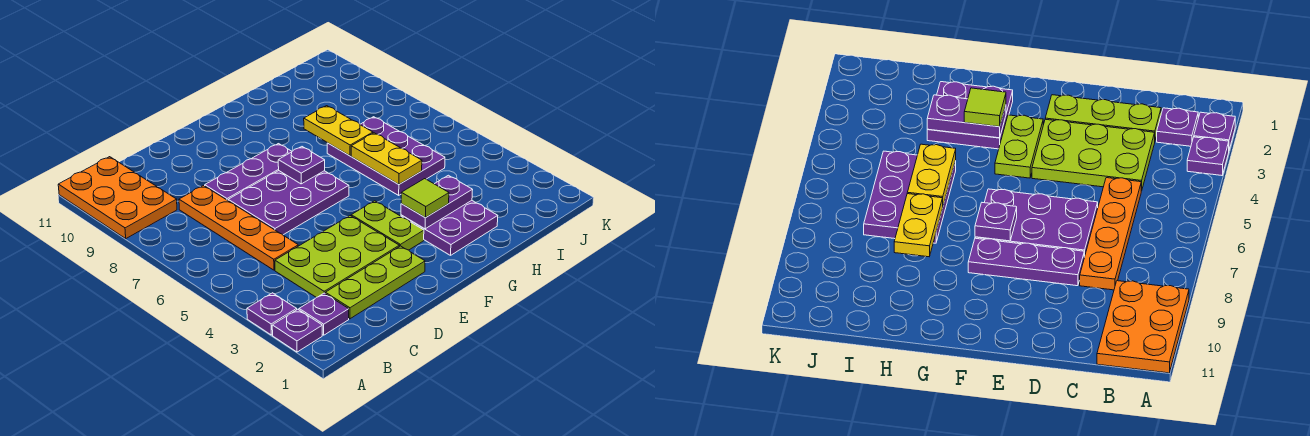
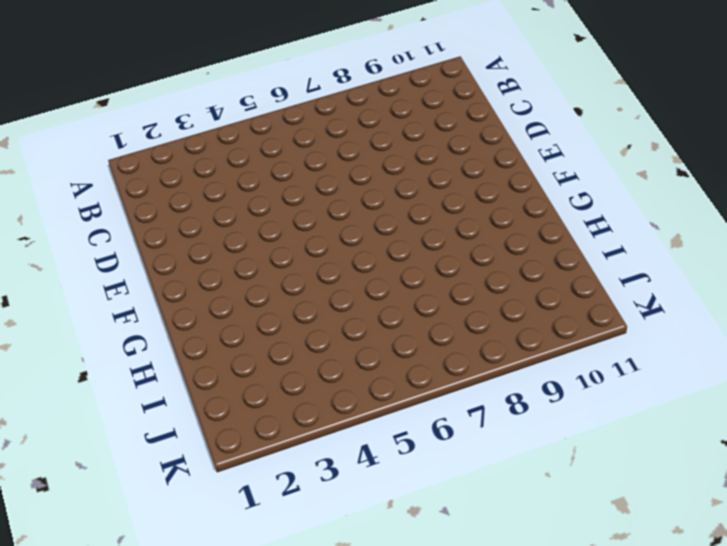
none -> purple 1x1 plate [272,309,322,352]
none -> purple 1x1 plate [247,293,297,335]
none -> orange 2x3 plate [58,157,177,238]

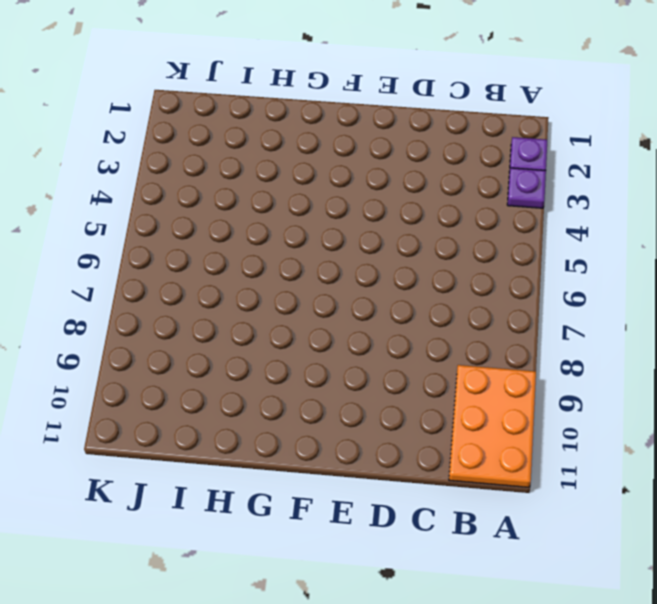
none -> purple 1x1 plate [299,293,349,335]
none -> lime 1x3 plate [325,246,425,319]
none -> lime 2x3 plate [275,216,399,297]

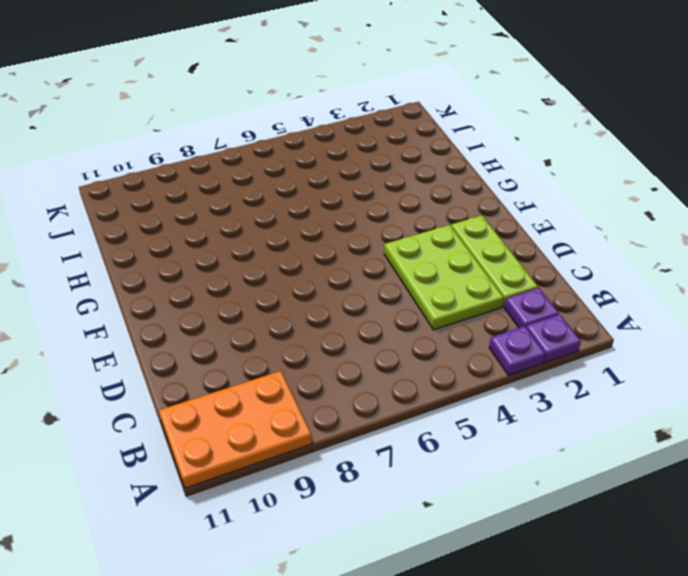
none -> orange 1x4 plate [179,186,298,270]
none -> purple 2x3 plate [228,171,349,235]
none -> purple 1x3 plate [205,144,292,200]

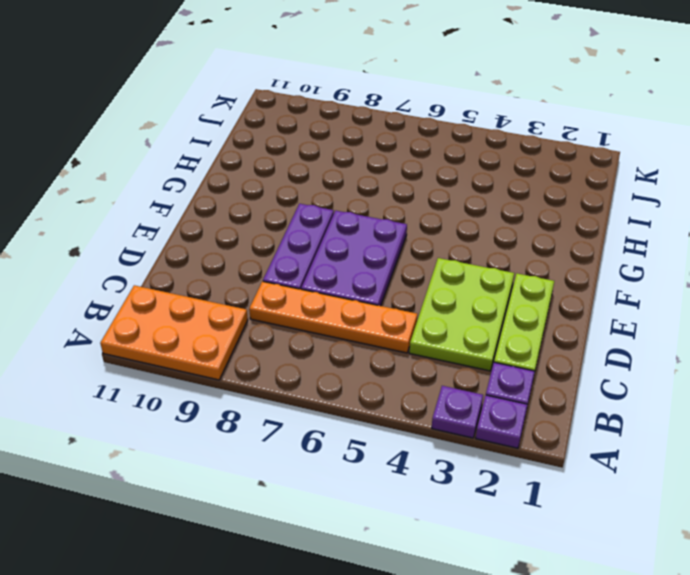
none -> lime 1x2 plate [351,201,424,250]
none -> purple 2x2 plate [401,200,498,255]
none -> purple 2x3 plate [327,117,445,195]

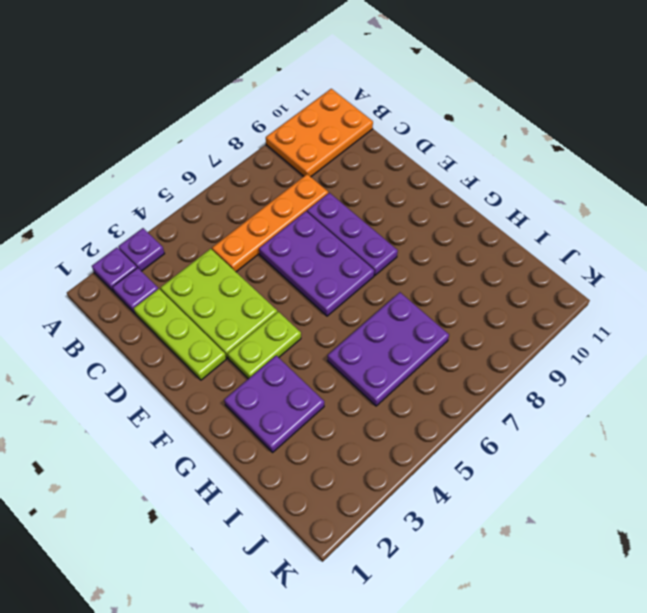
none -> purple 1x1 plate [278,147,325,184]
none -> purple 1x2 plate [401,175,473,229]
none -> yellow 1x2 plate [351,133,422,184]

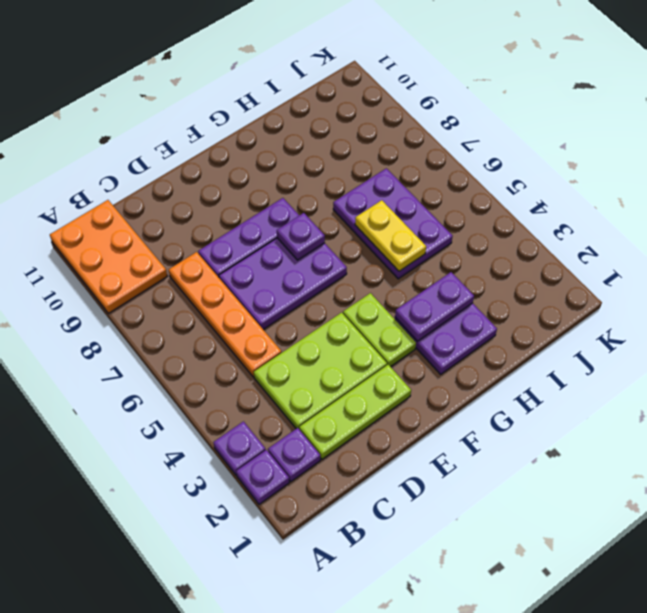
none -> yellow 1x2 plate [304,106,373,156]
none -> lime 1x1 tile [401,179,449,218]

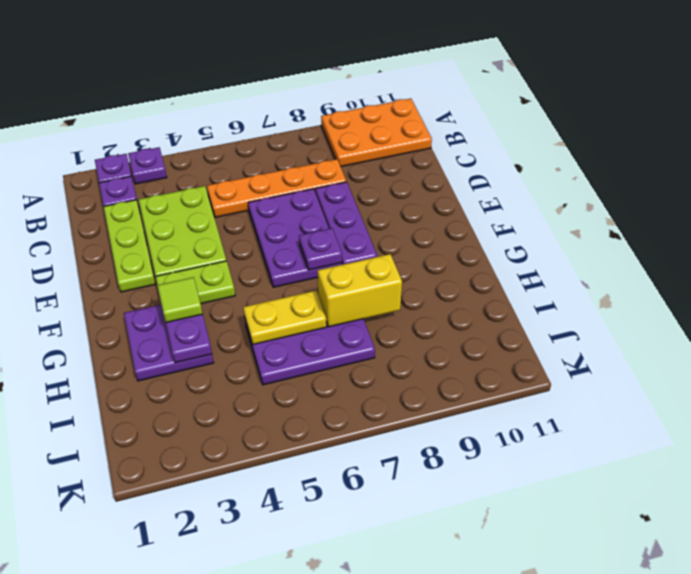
yellow 1x2 brick [318,254,402,327] -> yellow 1x2 plate [304,106,373,156]

